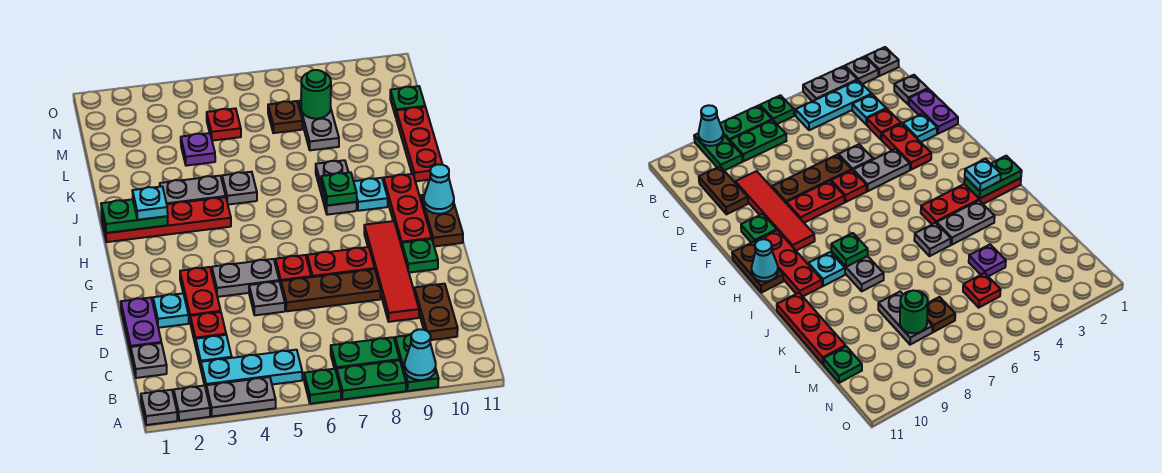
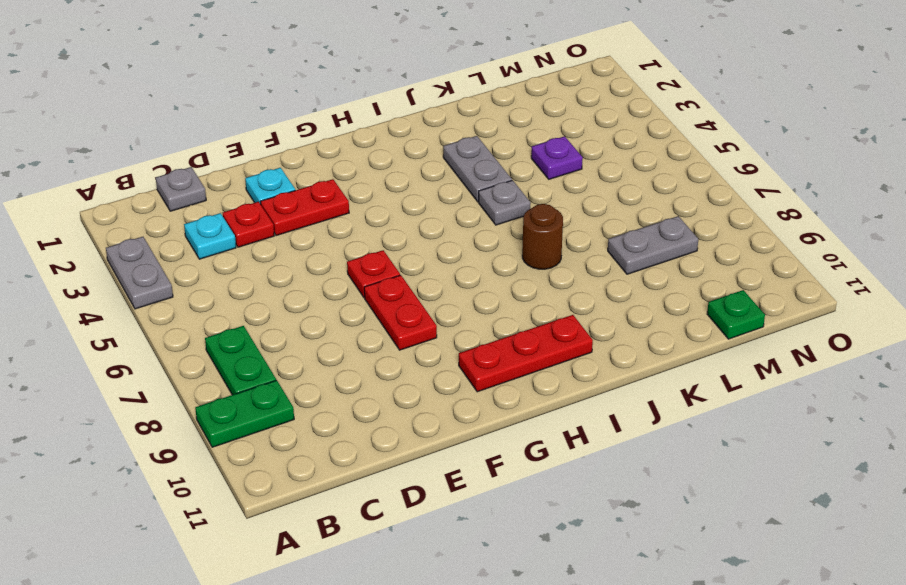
brown 1x1 round brick [522,204,563,269] -> none
none -> grey 1x1 plate [141,390,177,425]
none -> grey 1x1 plate [174,385,210,421]
none -> green 1x1 plate [304,369,341,404]
none -> green 1x2 plate [337,360,406,399]

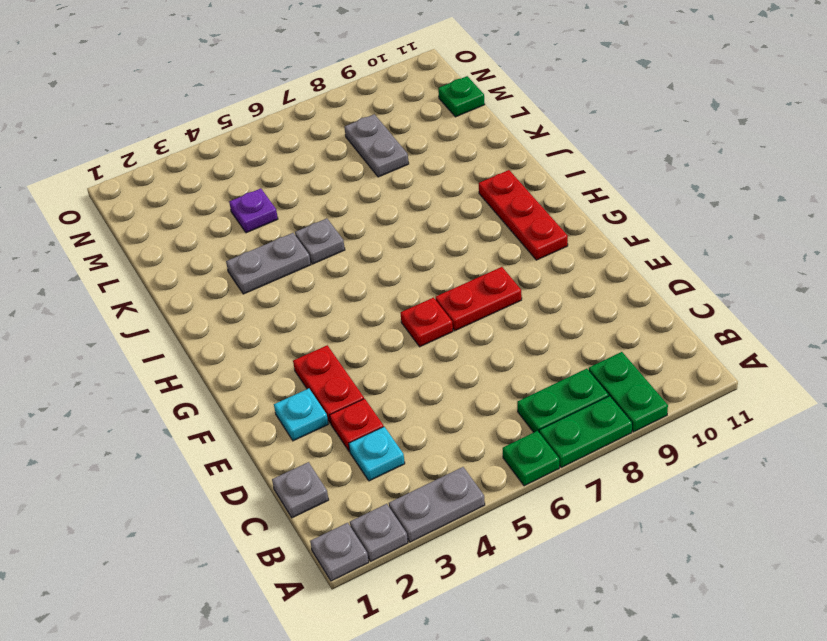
none -> cyan 1x3 plate [201,350,302,392]
none -> brown 1x2 plate [414,284,458,340]
none -> purple 1x2 plate [121,298,161,353]
none -> red 1x4 tile [364,221,419,322]

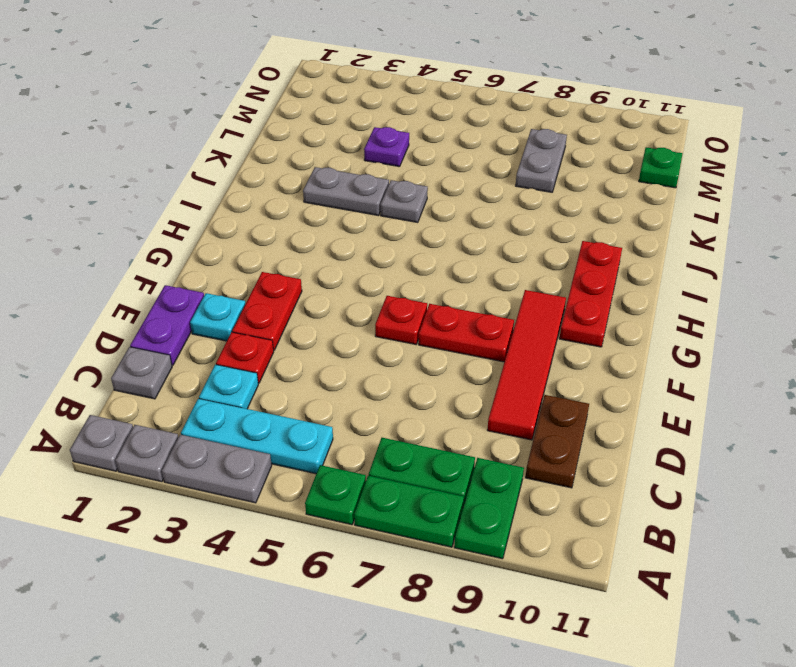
none -> grey 1x1 plate [249,281,285,315]
none -> brown 1x3 plate [281,269,381,311]
none -> grey 1x2 plate [212,259,279,297]
none -> green 1x1 plate [402,239,438,273]

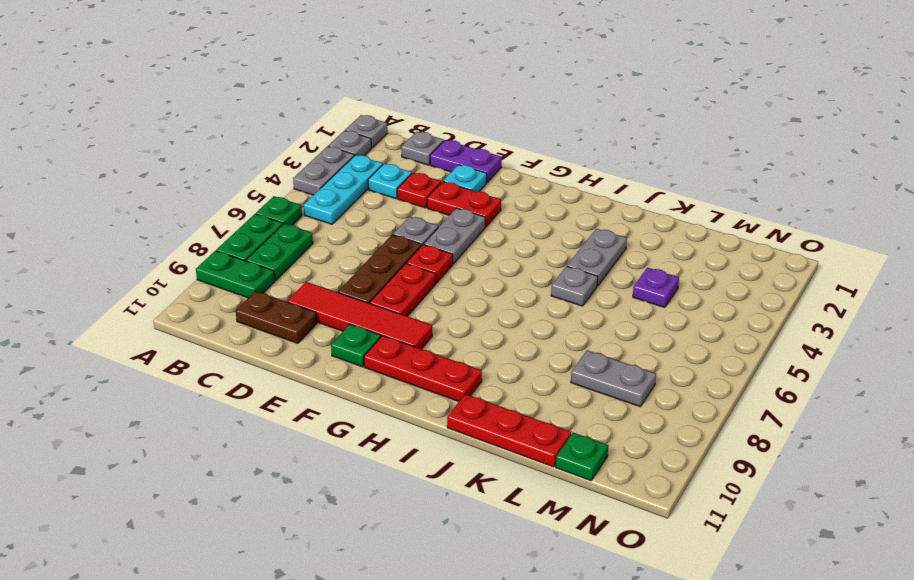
none -> brown 1x2 plate [421,195,463,246]
none -> red 1x4 plate [102,197,231,242]
none -> grey 1x2 plate [316,160,357,215]
none -> cyan 1x1 plate [354,178,388,211]

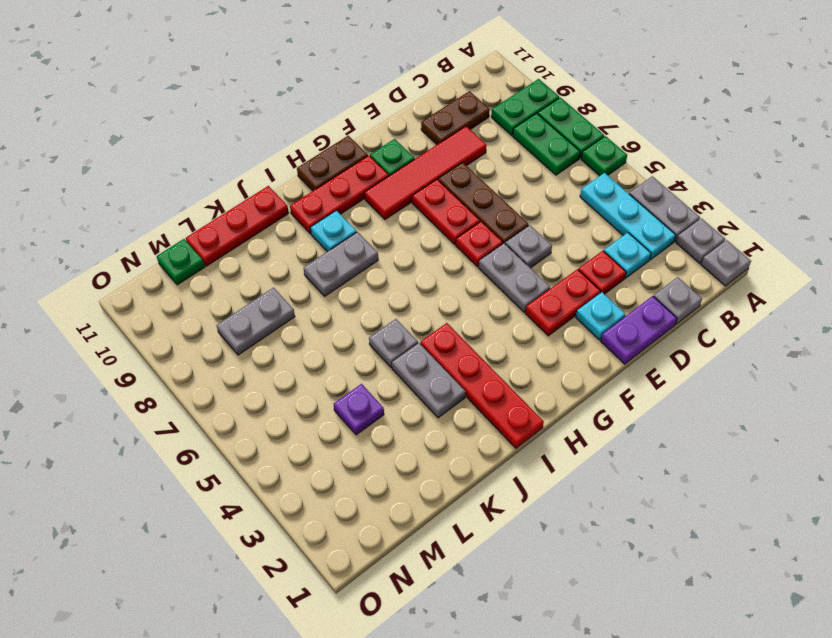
none -> red 1x1 plate [207,108,241,141]
none -> brown 1x1 plate [268,101,303,133]
none -> cyan 1x1 cone [404,329,436,380]
none -> cyan 1x1 cone [424,164,454,214]

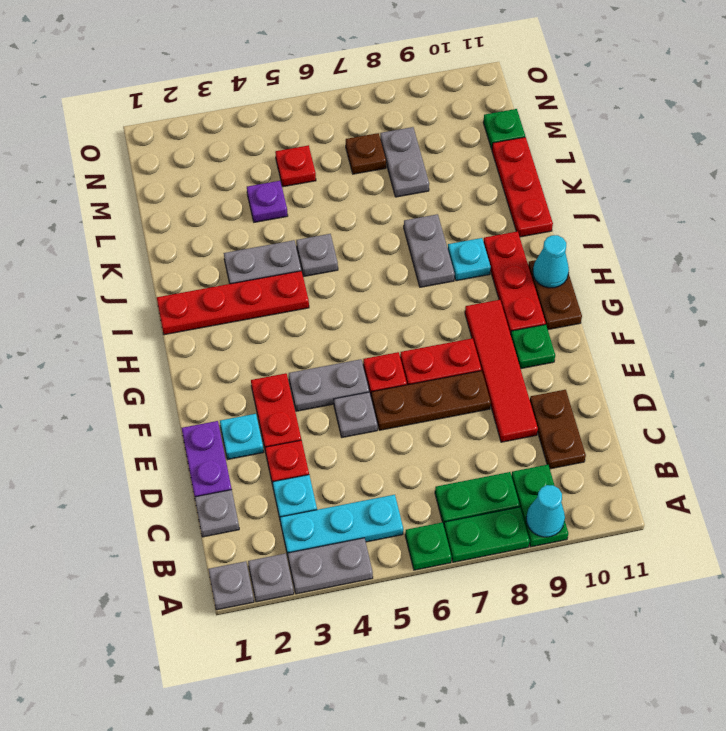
none -> green 1x2 plate [101,199,168,233]
none -> green 1x1 plate [321,172,357,205]
none -> green 1x1 round brick [301,70,331,119]
none -> cyan 1x1 plate [132,186,168,220]

